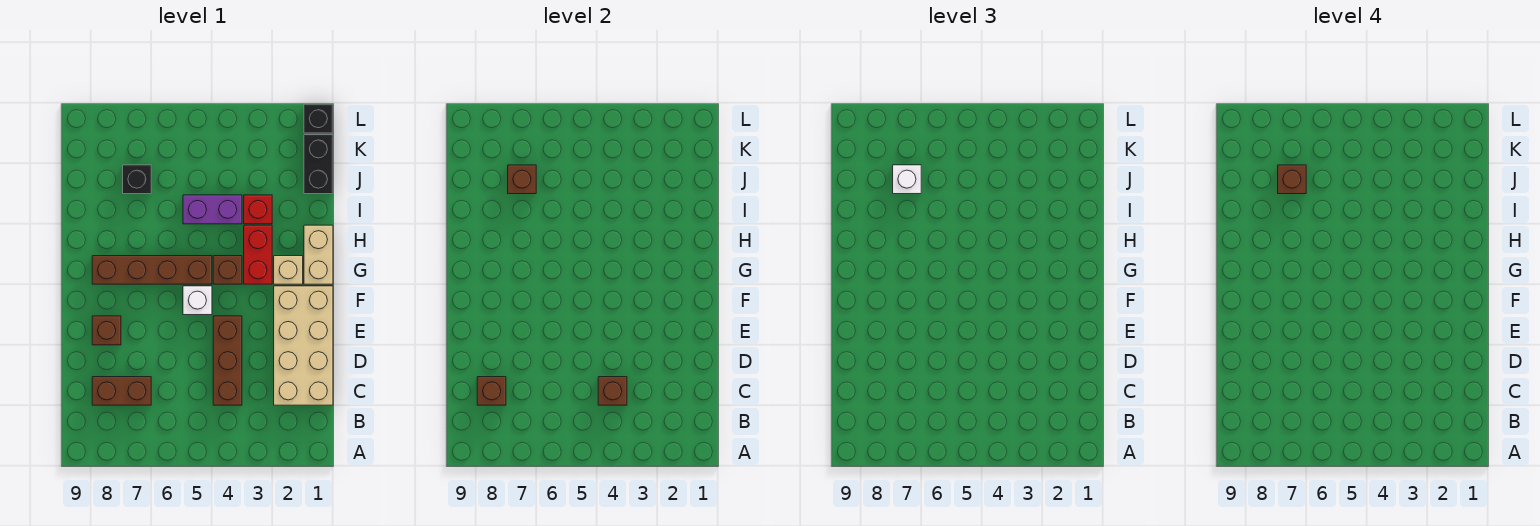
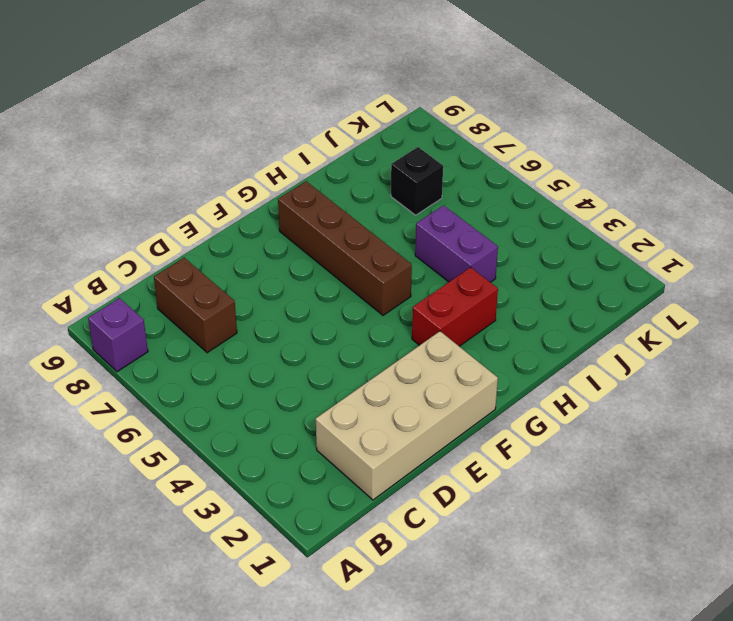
purple 1x1 brick [88,298,148,372] -> none
none -> brown 1x3 brick [213,316,242,405]
none -> brown 1x1 brick [92,316,121,345]
none -> white 1x1 brick [183,286,212,315]

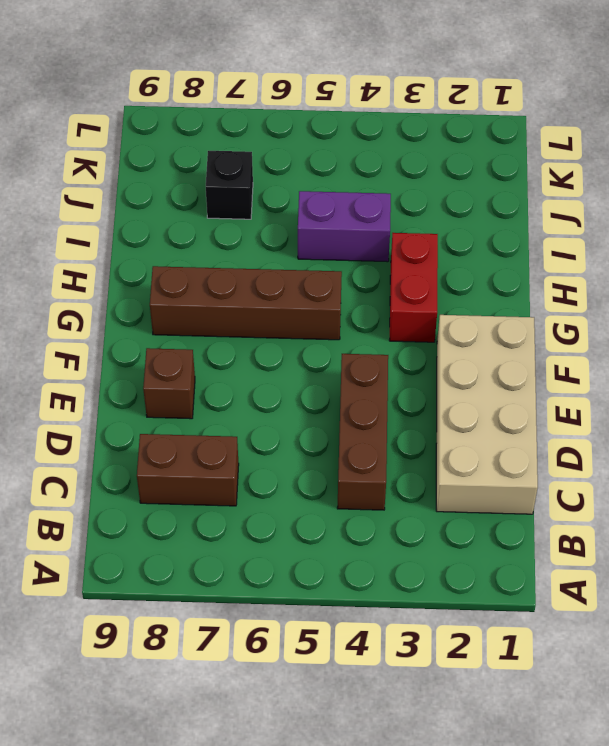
none -> white 1x1 brick [183,286,212,315]
none -> tan 1x2 brick [304,225,333,284]
none -> tan 1x1 brick [274,256,303,284]

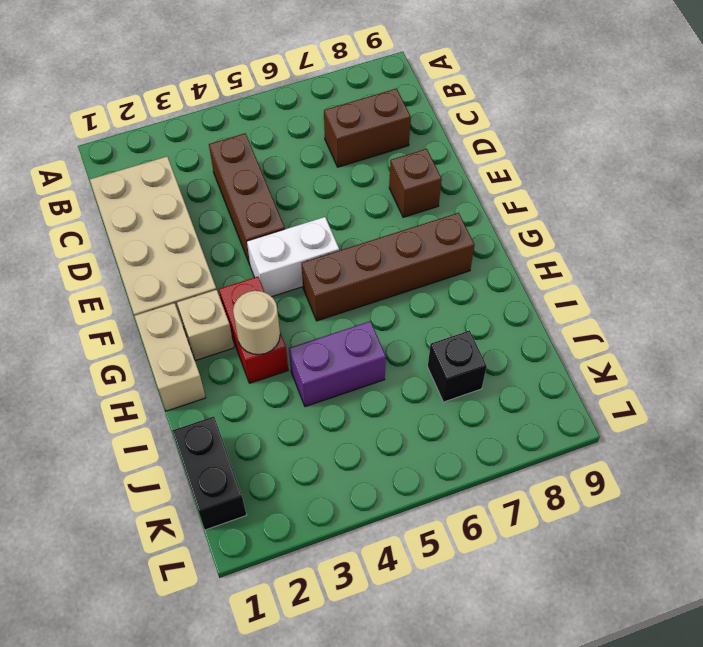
white 1x2 brick [247,217,339,297] -> white 1x1 brick [183,286,212,315]
tan 1x1 round brick [233,291,280,355] -> none
none -> brown 1x1 brick [213,256,242,284]
none -> red 1x1 brick [244,195,272,224]
none -> black 1x1 brick [304,104,333,133]

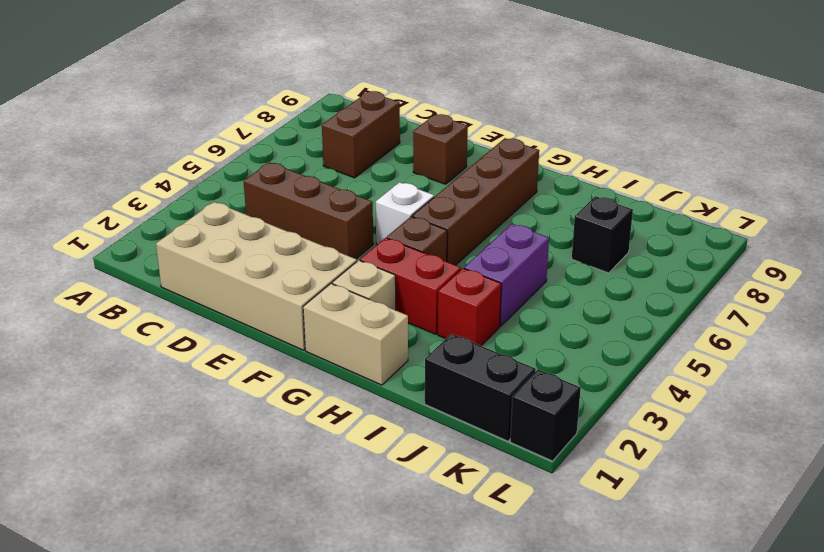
none -> brown 1x1 brick [598,377,627,405]
none -> brown 1x1 brick [477,377,506,405]
none -> brown 1x1 brick [508,165,536,194]

